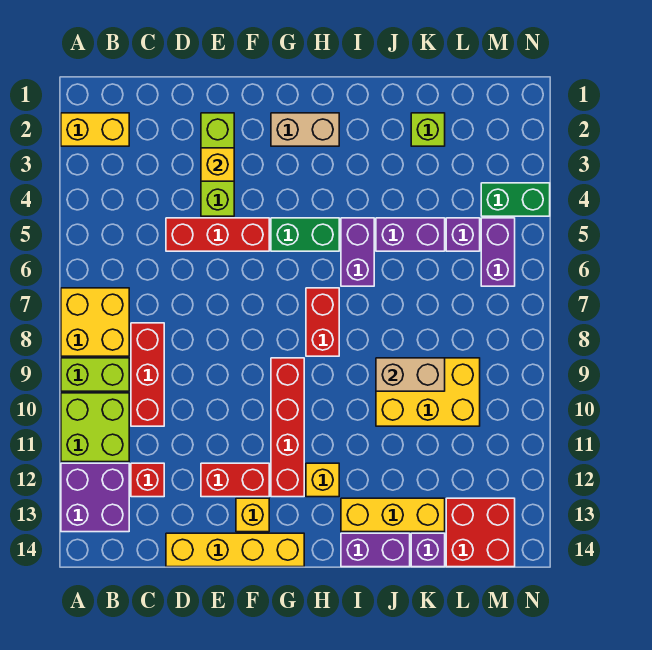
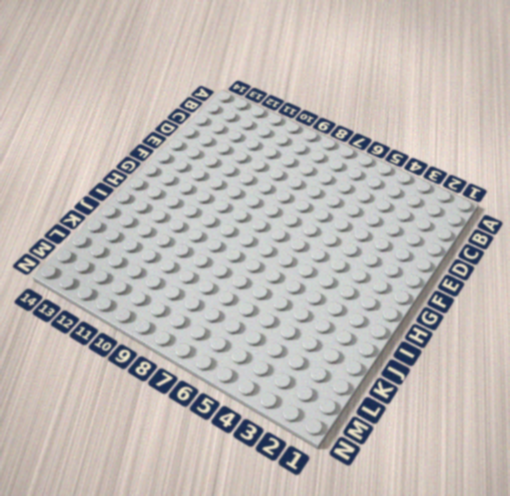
none -> yellow 1x2 brick [61,113,129,146]
none -> yellow 2x2 brick [61,288,129,356]
none -> lime 1x2 brick [61,358,129,391]
none -> lime 2x2 brick [61,393,129,462]

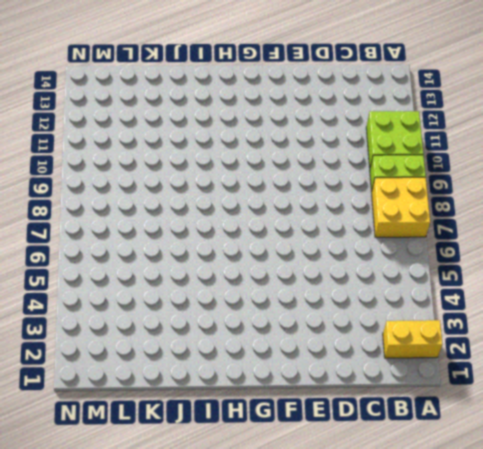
none -> purple 2x2 brick [61,463,129,532]
none -> red 1x3 brick [131,323,164,426]
none -> red 1x1 brick [131,463,164,497]
none -> red 1x3 brick [166,218,269,251]

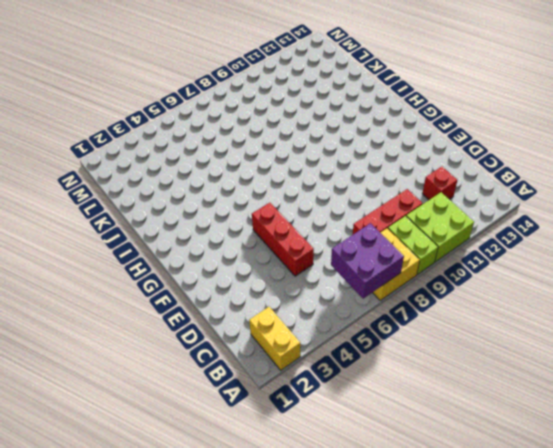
purple 2x2 brick [331,223,404,299] -> purple 2x2 brick moved to [61,463,129,532]
none -> yellow 1x4 brick [166,533,304,567]
none -> lime 1x3 brick [201,113,234,216]
none -> red 1x2 brick [201,463,269,497]
none -> yellow 1x1 brick [236,498,269,532]

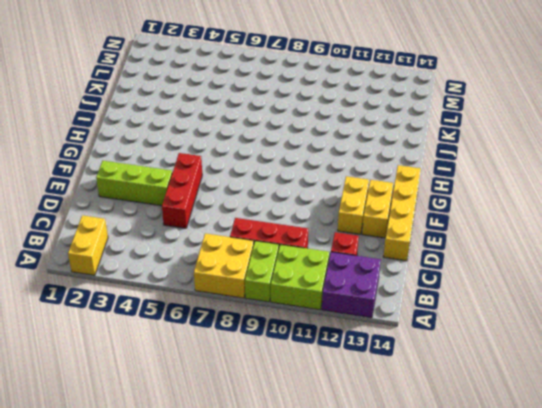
yellow 1x2 brick [338,176,369,234] -> red 1x2 brick [201,463,269,497]
yellow 1x2 brick [362,180,393,238] -> yellow 1x1 brick [236,498,269,532]
none -> tan 1x2 brick [271,113,339,146]
none -> green 1x2 brick [271,218,339,251]
none -> red 1x4 brick [271,358,304,497]
none -> red 1x2 brick [306,288,339,356]

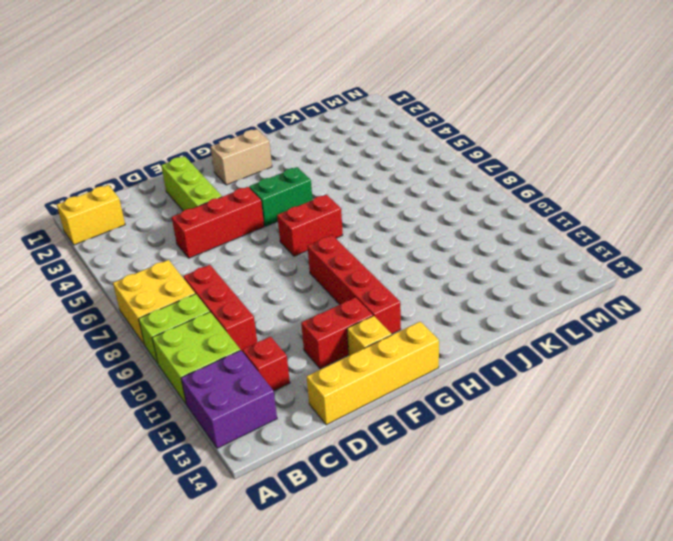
red 1x2 brick [277,195,343,256] -> red 1x2 brick turned to [306,288,339,356]
none -> yellow 1x1 brick [306,463,339,497]
none -> purple 1x2 brick [341,218,374,286]
none -> yellow 1x3 brick [341,498,445,532]
none -> purple 1x2 brick [341,533,410,567]

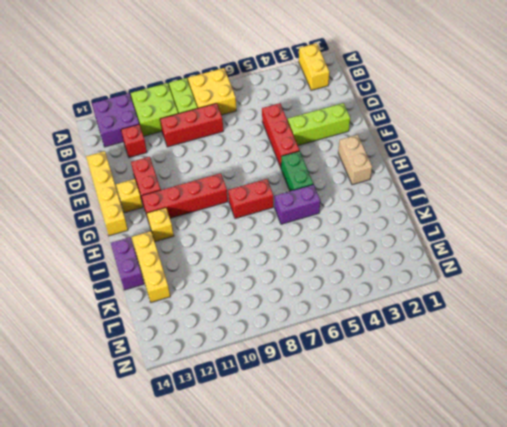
none -> purple 1x2 brick [376,218,445,251]
none -> yellow 2x3 brick [376,358,480,426]
none -> lime 1x1 brick [411,113,445,146]
none -> purple 1x1 brick [411,533,445,567]

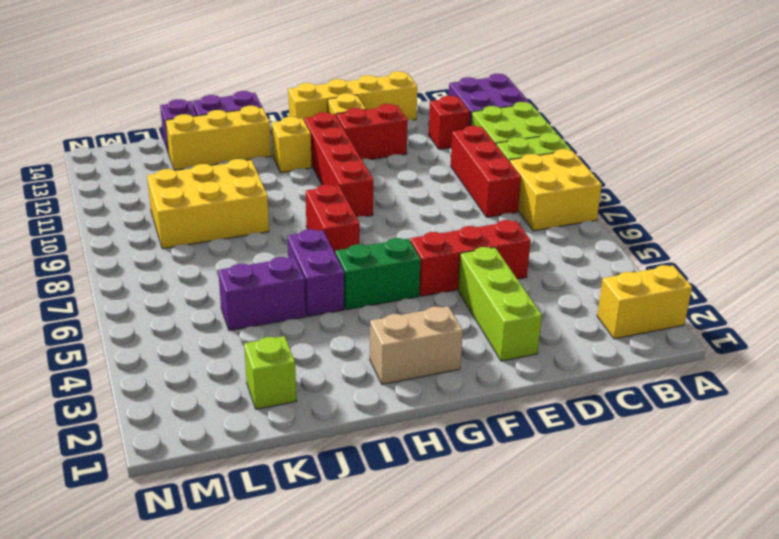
none -> purple 1x1 brick [446,218,480,251]
none -> red 2x2 brick [446,498,515,567]
none -> green 1x2 brick [481,183,550,216]
none -> purple 1x2 brick [481,218,515,286]

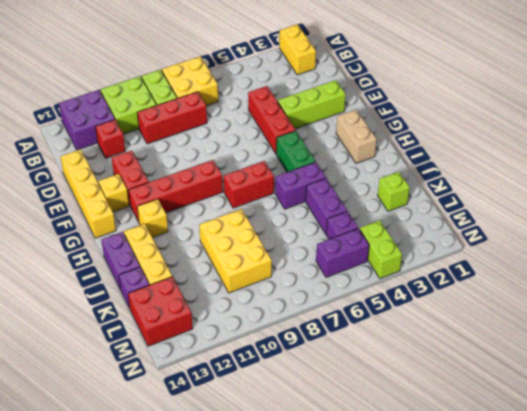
lime 1x2 brick [359,220,402,279] -> green 1x2 brick [481,183,550,216]
none -> yellow 1x1 brick [201,148,234,181]
none -> tan 1x2 brick [376,358,445,391]

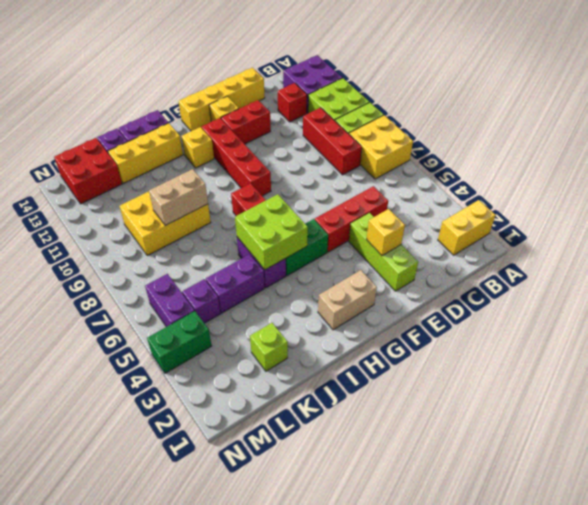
lime 2x2 brick [235,194,308,270] -> none

